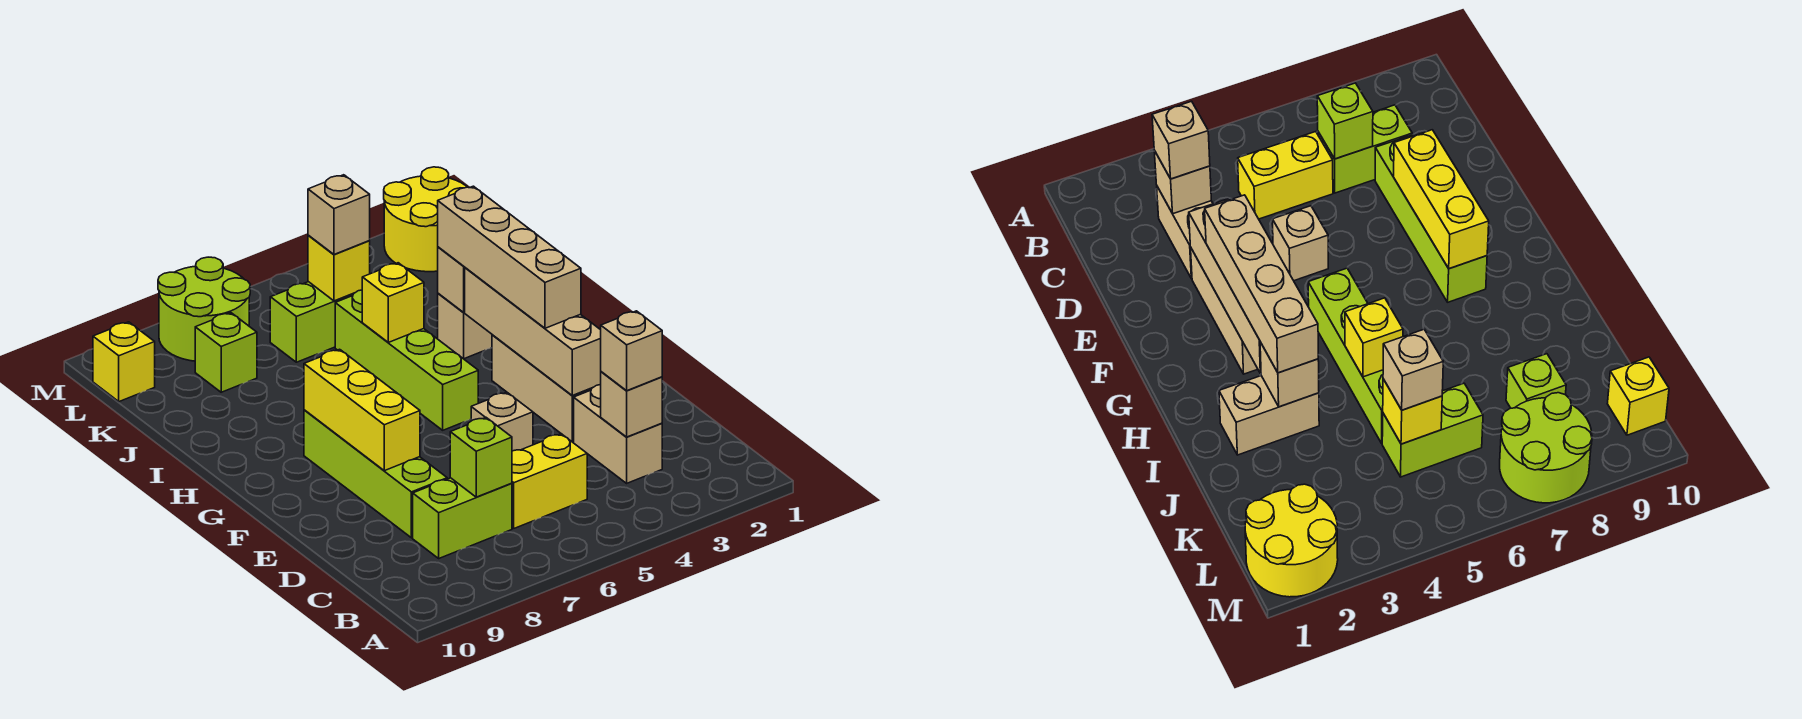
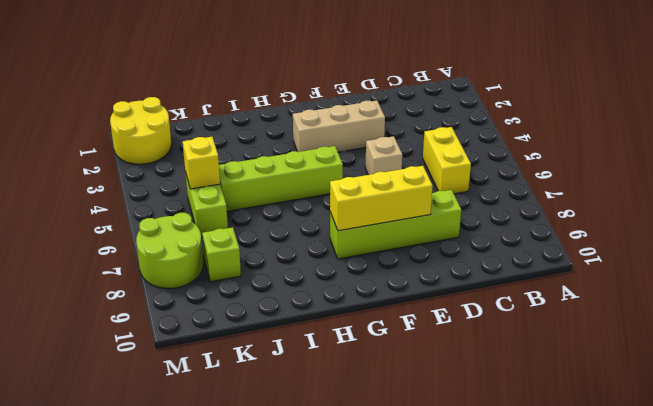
none -> tan 1x2 brick [574,385,662,483]
none -> lime 1x2 brick [413,478,512,558]
none -> tan 1x2 brick [438,293,492,359]

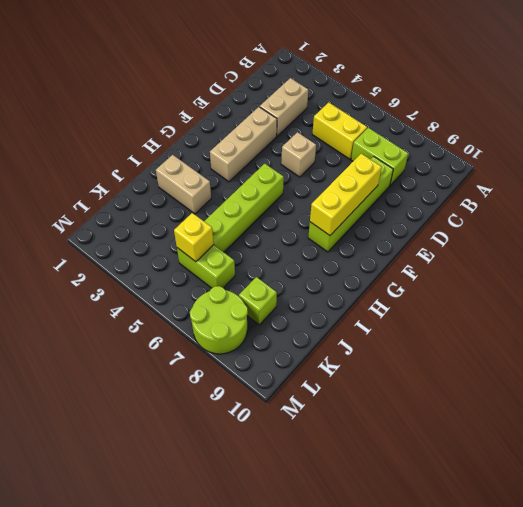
none -> yellow 2x2 round brick [384,167,467,272]
none -> yellow 1x1 brick [93,322,155,402]
none -> tan 1x1 brick [600,372,662,437]

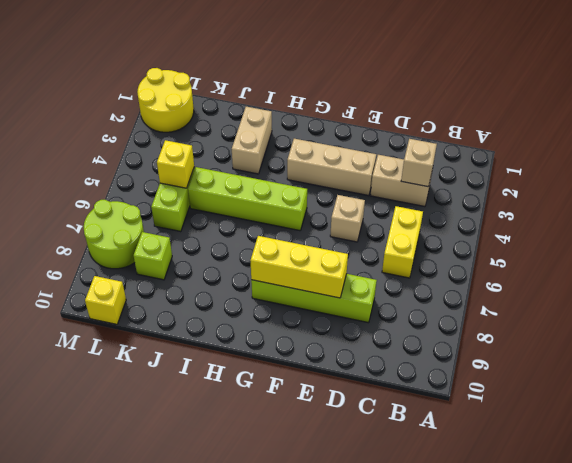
none -> lime 1x2 brick [413,478,512,558]
none -> lime 1x1 brick [450,417,512,497]
none -> tan 1x4 brick [464,268,601,395]

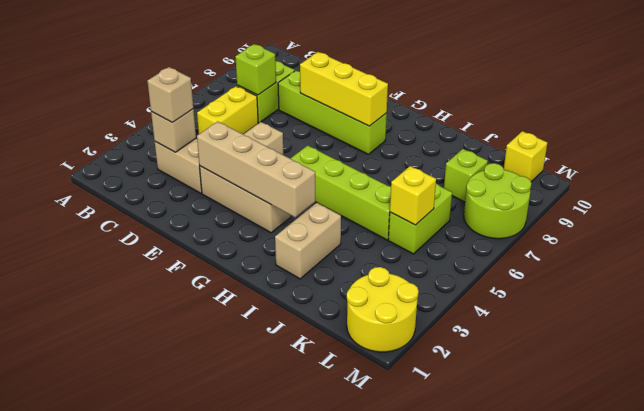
none -> tan 1x1 brick [438,247,465,312]
none -> yellow 1x1 brick [362,263,424,342]
none -> tan 1x4 brick [438,186,581,328]

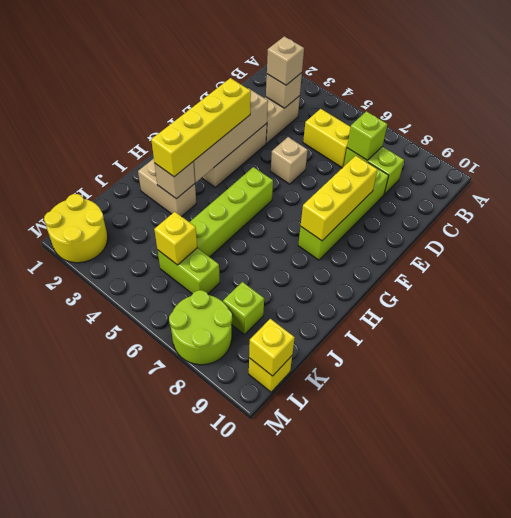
yellow 1x4 brick [151,78,251,177] -> tan 1x4 brick [438,186,581,328]
yellow 1x1 brick [249,319,295,376] -> yellow 1x1 brick moved to [362,263,424,342]
none -> tan 1x1 brick [308,175,370,254]

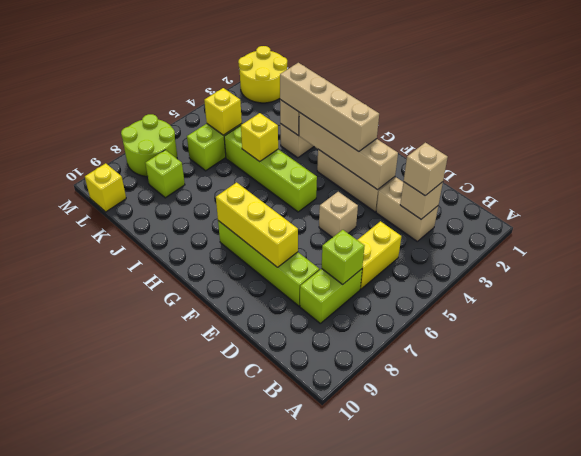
none -> tan 1x1 brick [308,175,370,254]

